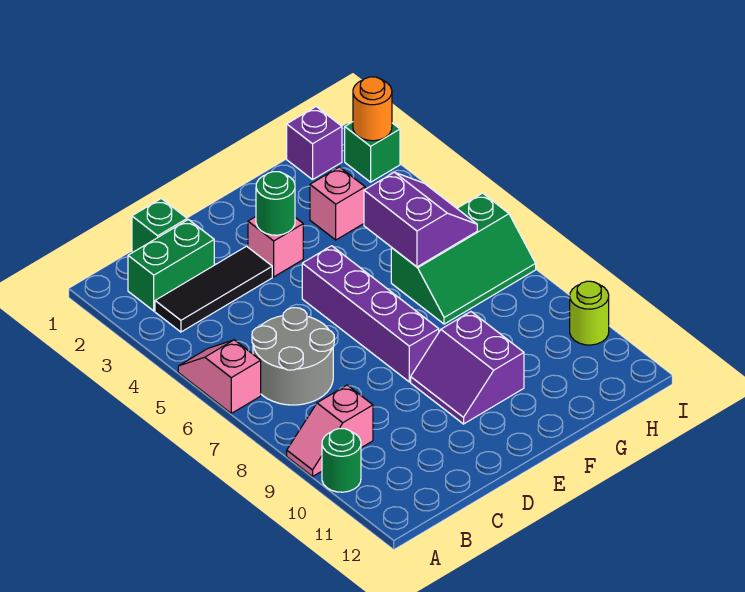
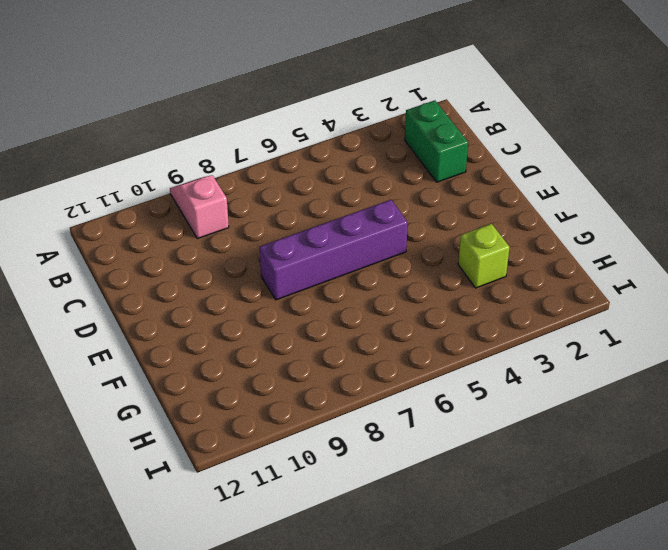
lime 1x1 brick [458,224,510,288] -> pink 1x1 brick [310,167,365,240]
none -> pink 1x2 slope [178,340,261,413]
none -> green 1x1 round brick [322,429,361,492]
none -> black 1x3 tile [155,246,272,332]

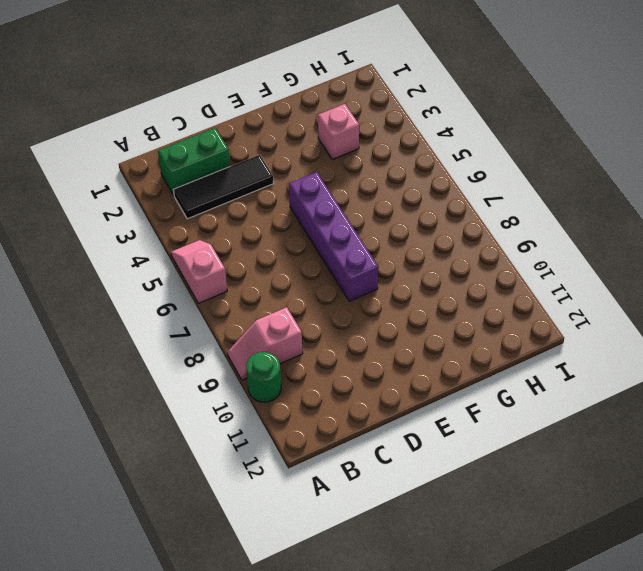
none -> grey 2x2 round brick [252,308,334,405]
none -> green 1x1 brick [132,198,187,252]
none -> pink 1x1 brick [248,217,303,277]

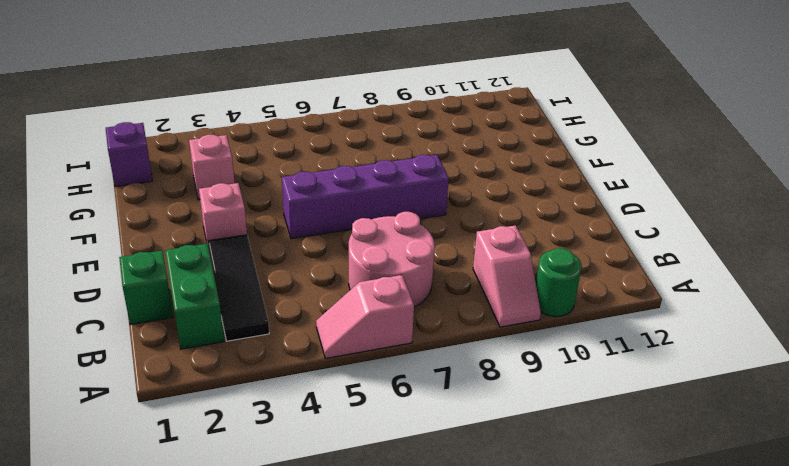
pink 2x2 round brick [349,212,435,307] -> grey 2x2 round brick [252,308,334,405]
none -> purple 2x2 slope [411,312,524,424]
none -> green 2x3 slope [391,193,536,324]
none -> green 1x1 brick [345,122,400,182]

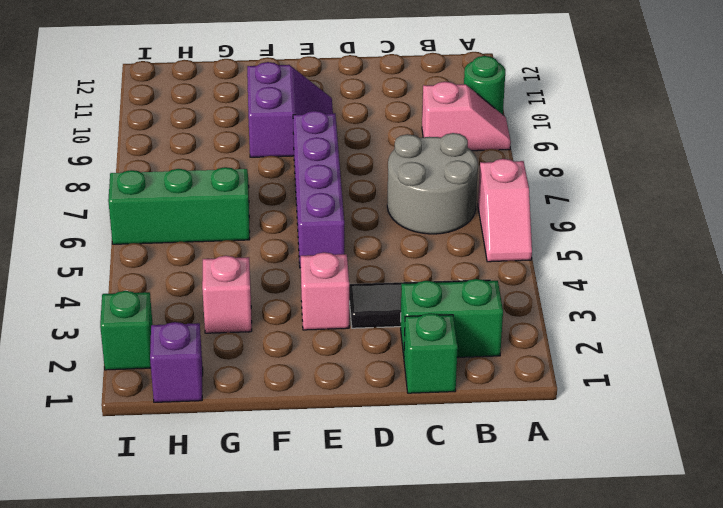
none -> lime 1x1 round brick [570,281,609,345]
none -> green 1x1 round brick [256,172,295,235]
none -> purple 2x2 slope [364,172,477,267]

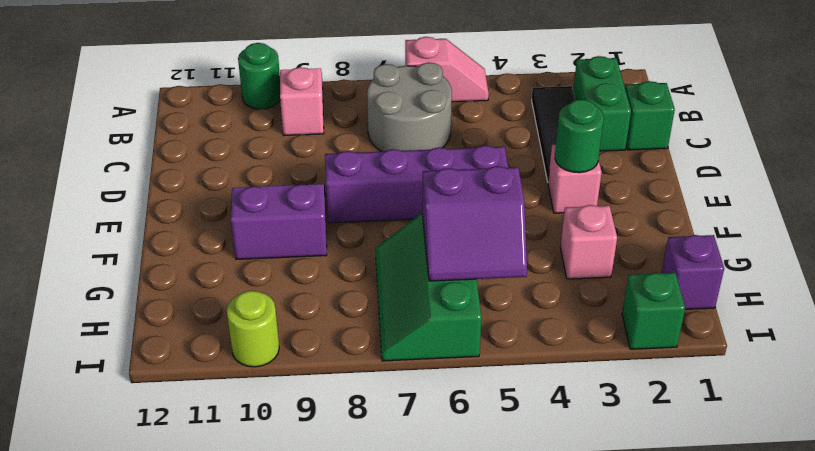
none -> orange 1x1 round brick [353,77,392,141]

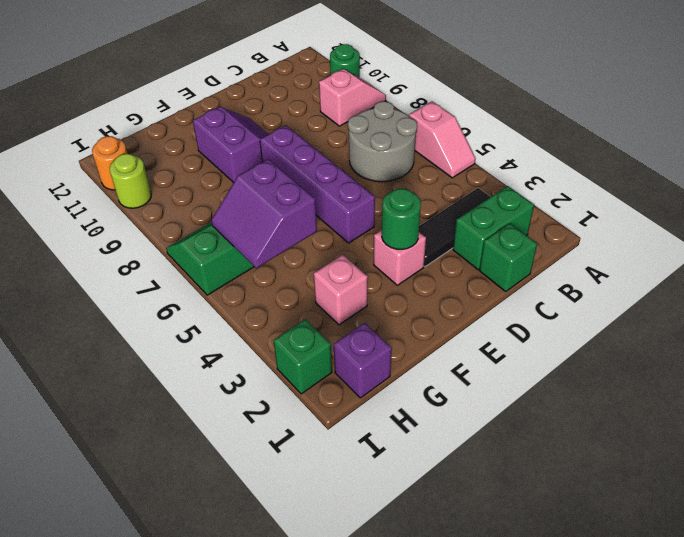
orange 1x1 round brick [92,136,128,190] -> orange 1x1 round brick moved to [353,77,392,141]

